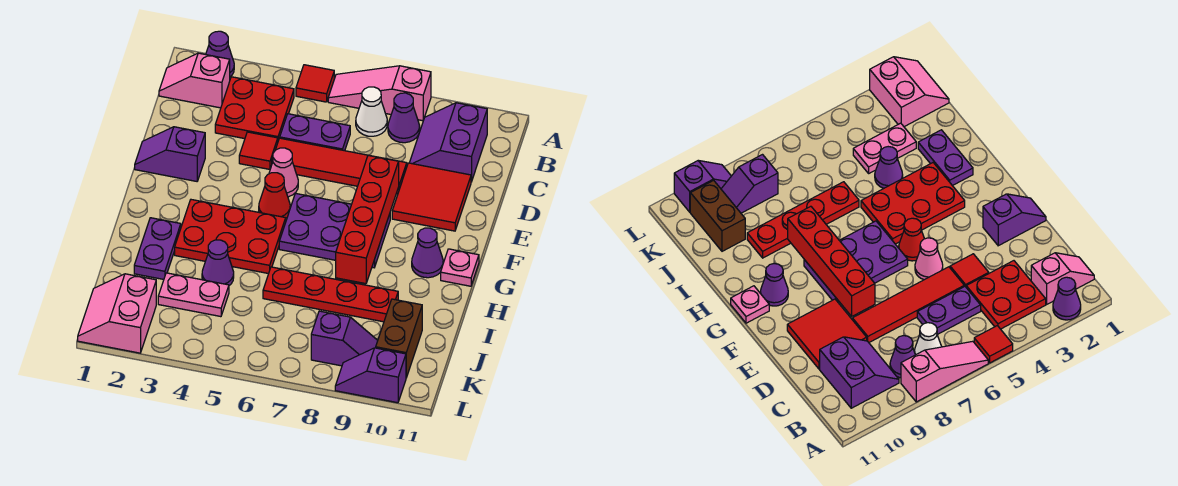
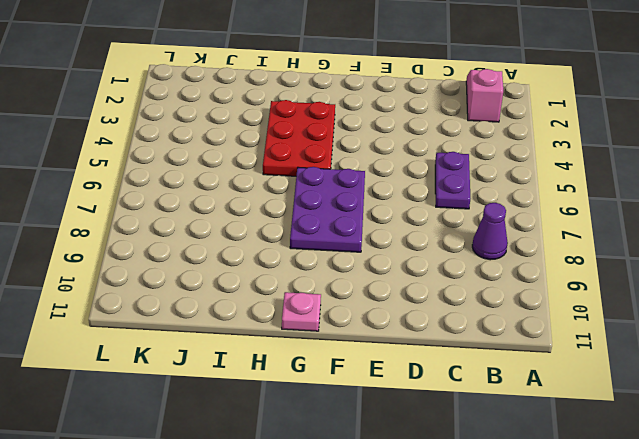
none -> purple 1x1 cone [206,31,234,77]
none -> red 1x1 tile [296,65,334,102]
none -> pink 1x3 slope [328,66,431,121]

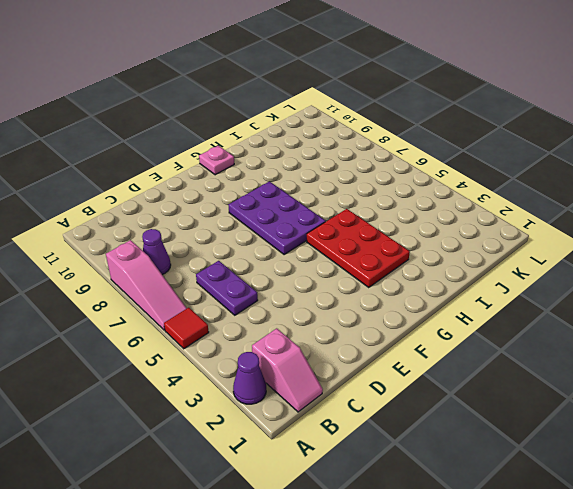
none -> red 2x2 plate [215,77,294,140]
none -> white 1x1 cone [356,87,387,136]
none -> purple 2x2 slope [410,103,487,182]

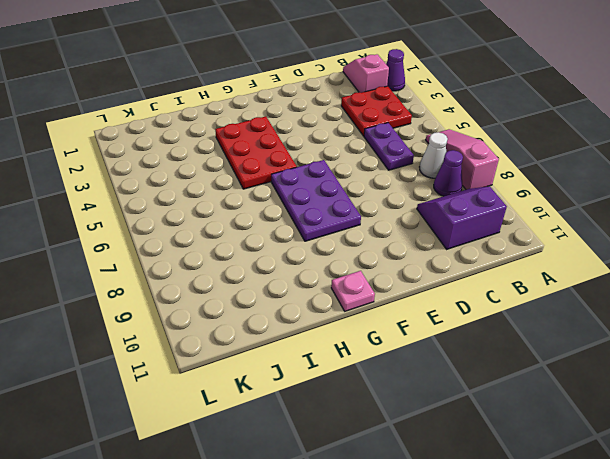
none -> red 1x1 tile [296,65,334,102]
none -> red 1x1 tile [239,132,278,169]
none -> red 1x4 tile [272,138,407,194]

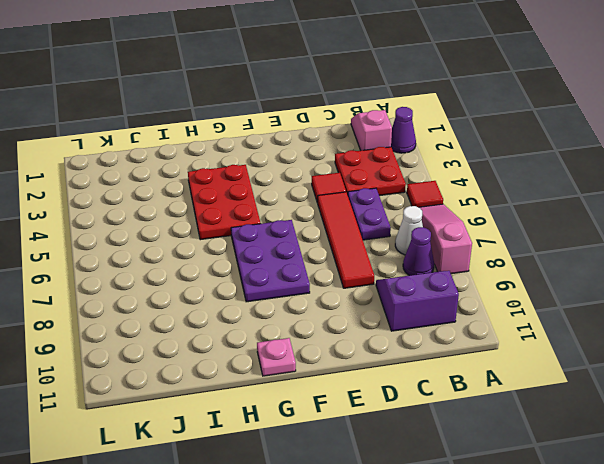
none -> red 2x2 tile [392,163,471,231]
none -> purple 1x2 slope [135,127,205,181]
none -> pink 1x1 cone [269,148,298,197]

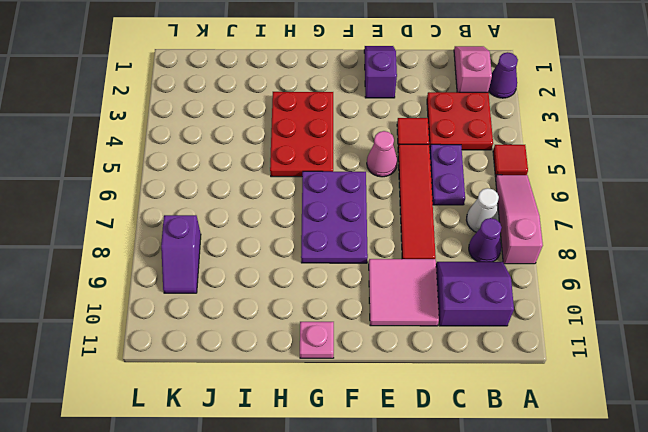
pink 2x2 tile [369,259,439,326] -> red 2x2 tile [392,163,471,231]
none -> red 1x1 cone [259,173,290,218]
none -> purple 1x1 cone [412,228,443,278]
none -> purple 1x2 plate [134,218,181,279]

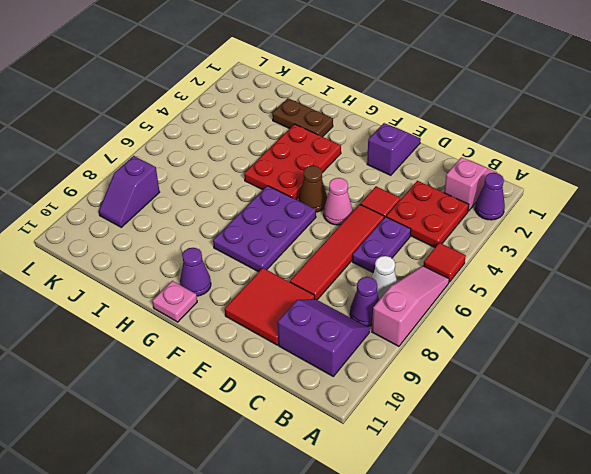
brown 1x1 cone [299,166,327,212] -> red 1x1 cone [259,173,290,218]
brown 1x2 plate [272,98,333,137] -> purple 1x2 plate [134,218,181,279]
none -> purple 1x1 cone [202,240,234,285]
none -> red 1x4 plate [263,267,398,322]
none -> pink 1x2 plate [158,273,229,317]

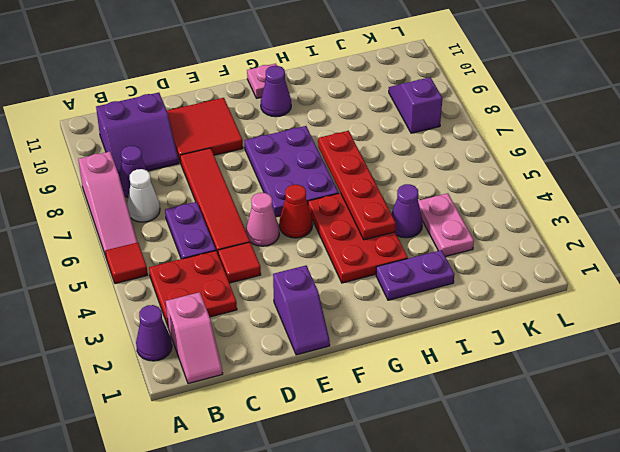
red 1x4 plate [318,131,396,240] -> red 1x4 plate moved to [263,267,398,322]
none -> brown 1x2 brick [376,299,422,378]
none -> pink 2x2 slope [78,274,156,353]
none -> purple 1x2 slope [335,348,406,403]

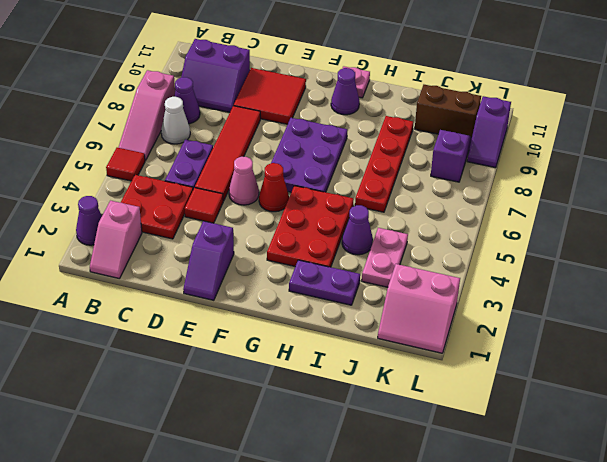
none -> red 1x4 brick [336,155,399,284]

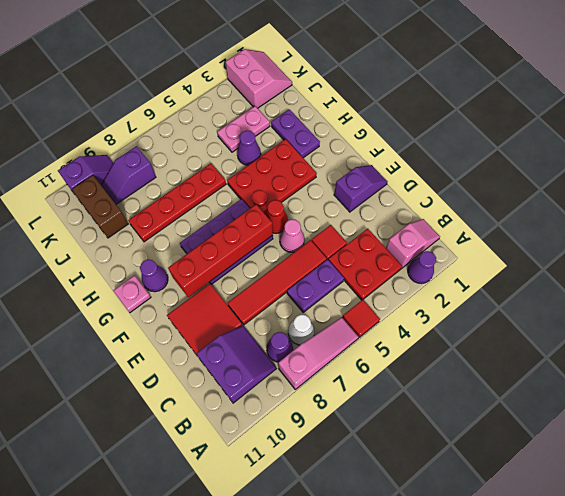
red 1x4 brick [168,204,273,297] -> red 1x4 brick turned to [336,155,399,284]

